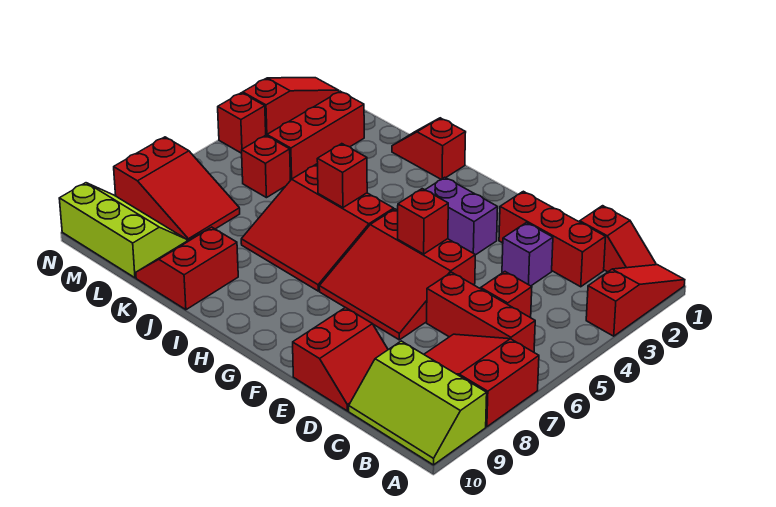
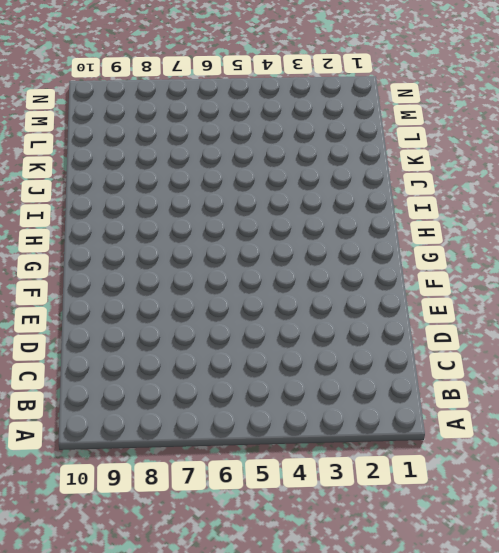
none -> red 1x3 slope [586,265,685,336]
none -> red 2x3 slope [424,334,539,427]
none -> lime 2x3 slope [349,341,487,465]

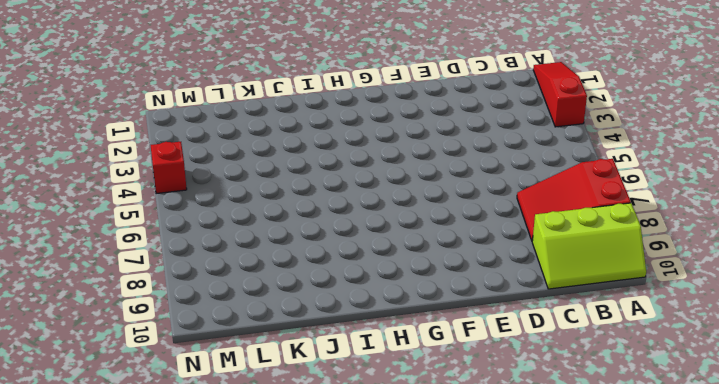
none -> red 1x2 slope [580,206,656,272]
none -> red 1x3 brick [427,272,535,352]
none -> red 1x3 brick [499,191,606,287]

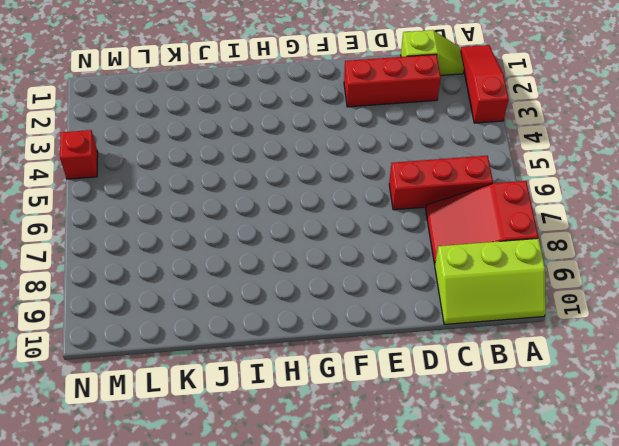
lime 1x2 slope [401,30,464,75] -> red 1x2 slope [580,206,656,272]
none -> red 1x1 brick [481,272,532,318]
none -> purple 1x1 brick [502,223,553,286]
none -> red 2x2 slope [293,307,388,411]

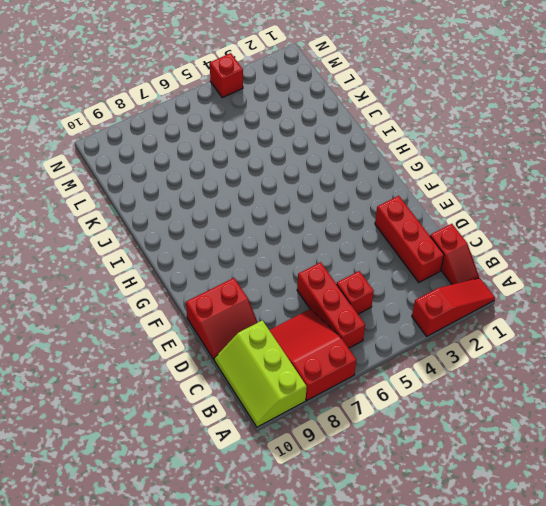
none -> purple 1x1 brick [502,223,553,286]
none -> red 3x3 slope [319,209,475,340]
none -> purple 1x2 brick [425,177,498,255]

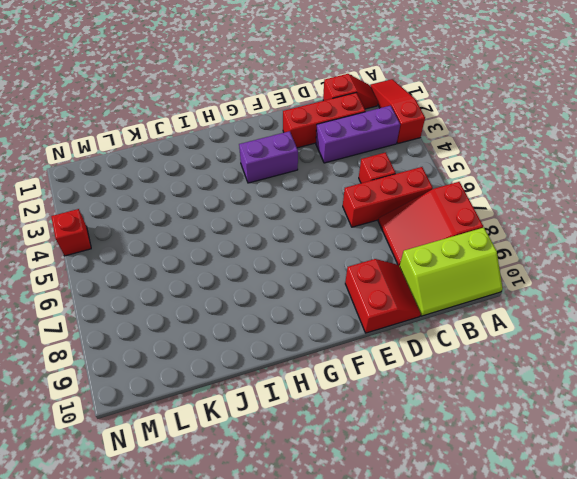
purple 1x3 brick [316,106,400,163] -> purple 1x1 brick [502,223,553,286]
none -> red 3x3 slope [319,209,475,340]
none -> red 3x3 slope [241,164,394,291]
none -> red 1x2 slope [392,118,466,179]

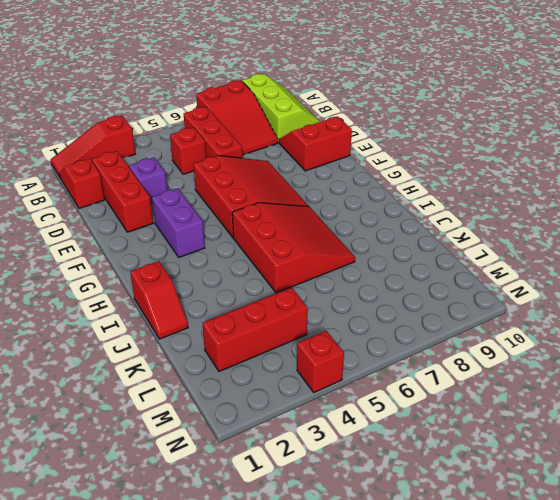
none -> red 2x2 slope [136,227,238,310]
none -> red 1x1 brick [242,135,291,198]
none -> red 2x3 slope [114,137,240,241]

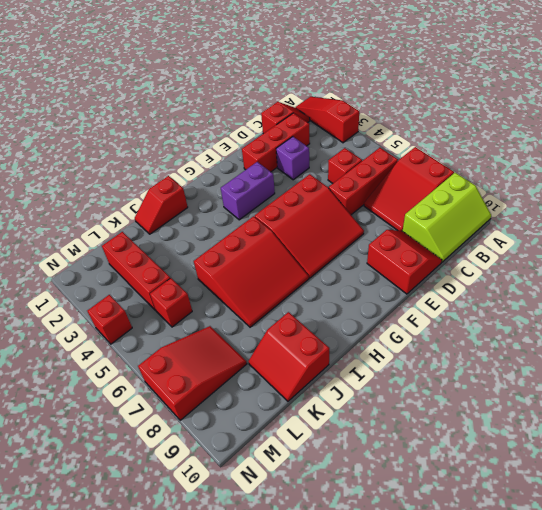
none -> lime 2x3 slope [59,183,187,278]
none -> red 1x3 slope [243,78,339,136]
none -> red 1x1 brick [398,189,448,254]

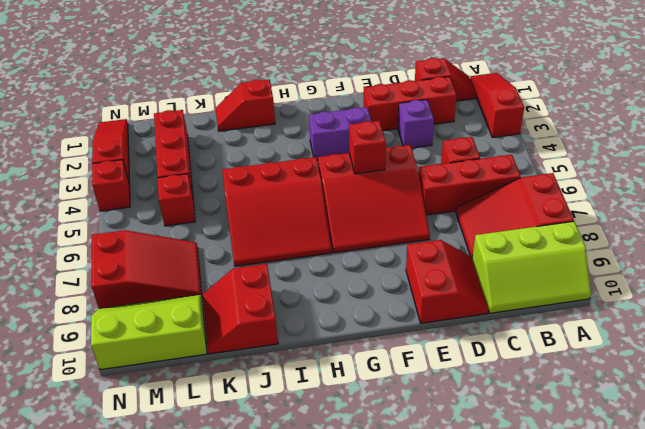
none -> red 1x1 brick [317,144,367,207]

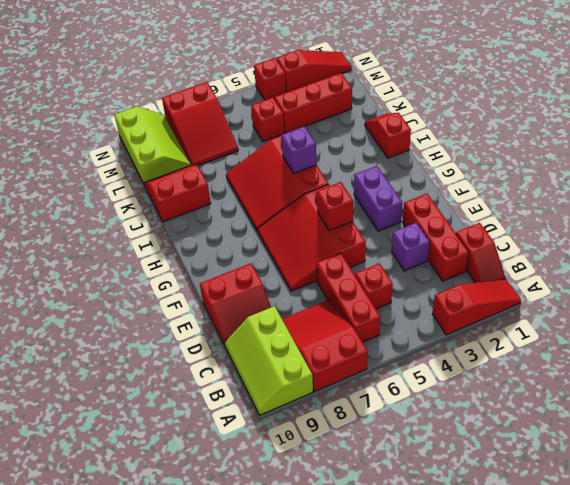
purple 1x1 brick [281,126,317,173] -> red 1x1 brick [317,144,367,207]

